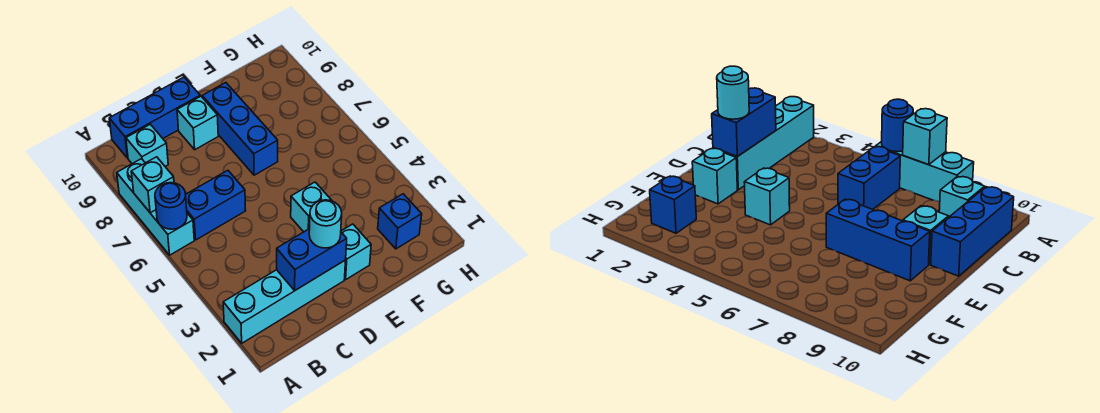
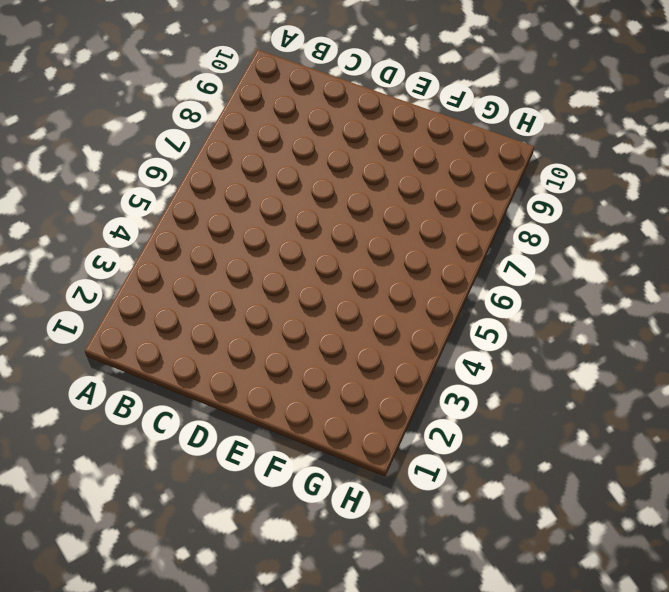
none -> cyan 1x4 brick [223,260,346,343]
none -> cyan 1x3 brick [117,159,194,255]
none -> blue 1x2 brick [186,170,246,240]

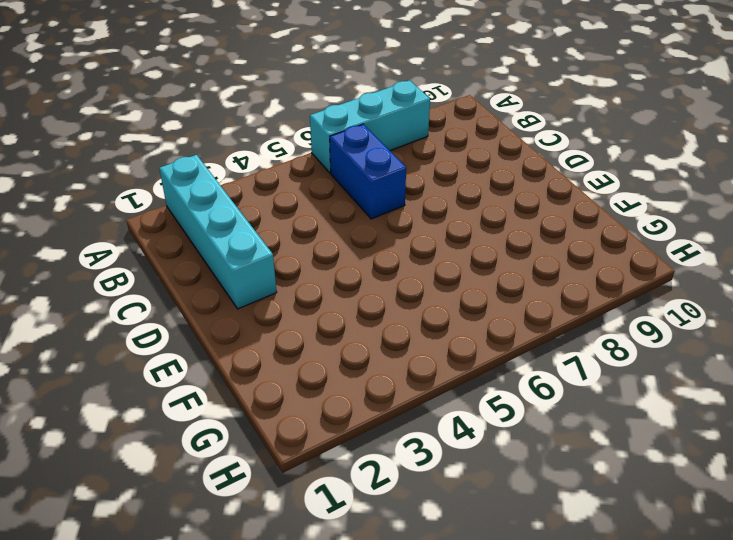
none -> cyan 1x1 brick [126,124,168,166]
none -> blue 1x3 brick [109,77,200,158]
none -> cyan 1x1 brick [177,96,218,150]

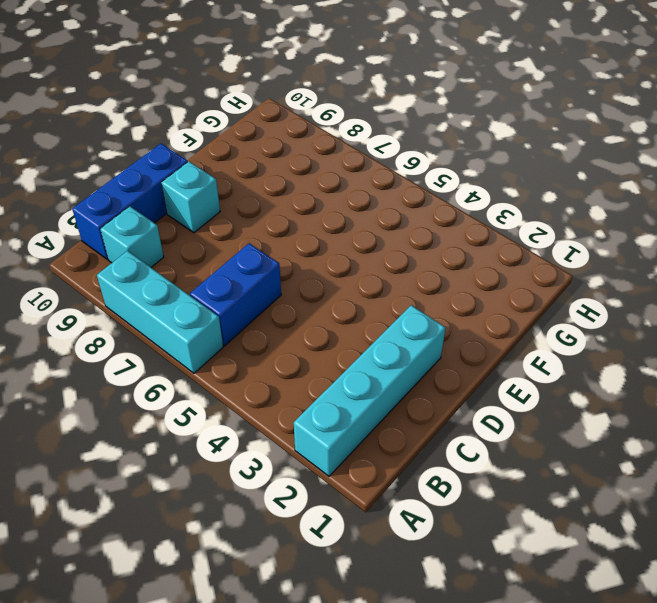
none -> cyan 1x1 brick [341,224,371,279]
none -> cyan 1x1 brick [291,182,332,232]
none -> blue 1x3 brick [202,83,278,175]

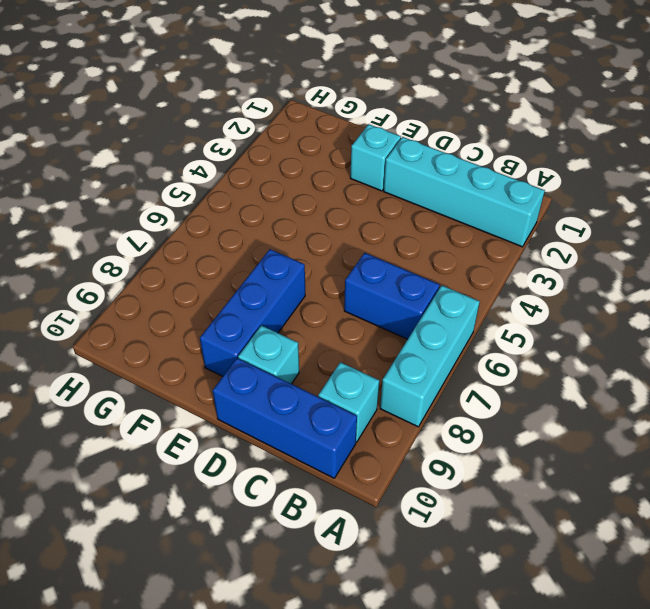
none -> cyan 1x1 brick [291,182,332,232]
none -> blue 1x1 brick [378,194,422,249]
none -> blue 1x1 round brick [155,183,187,229]

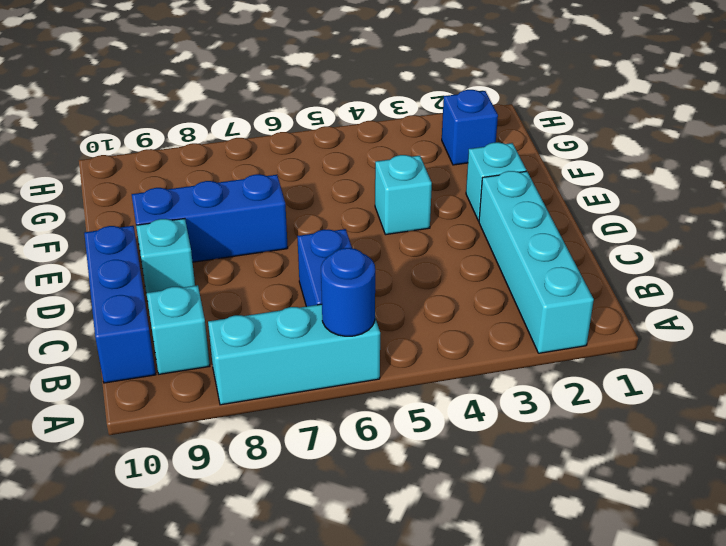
none -> cyan 1x1 brick [131,157,174,213]
none -> blue 1x2 brick [277,229,347,290]
none -> cyan 1x1 round brick [309,200,342,248]

